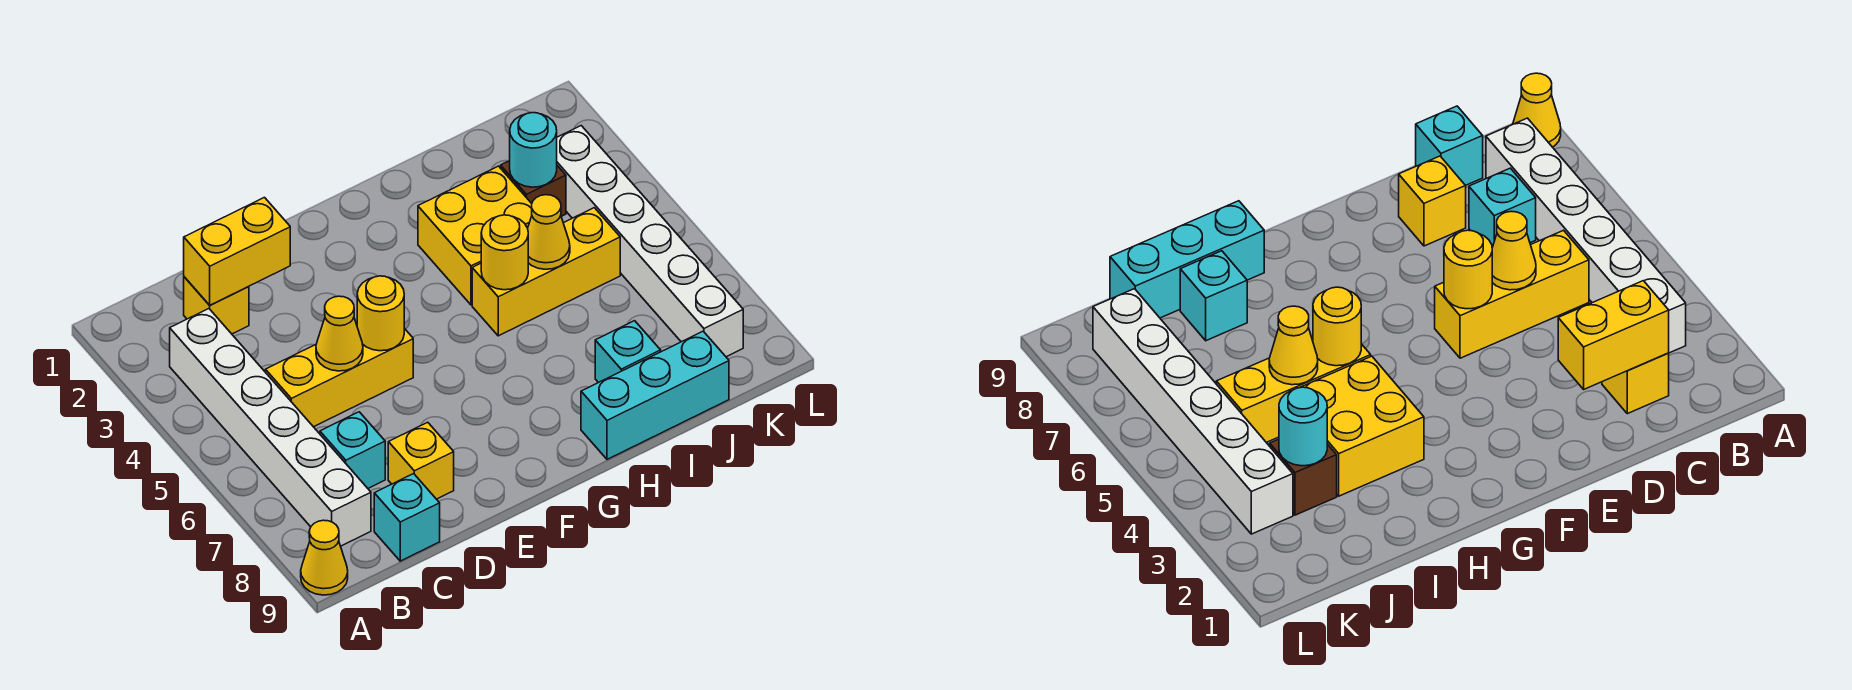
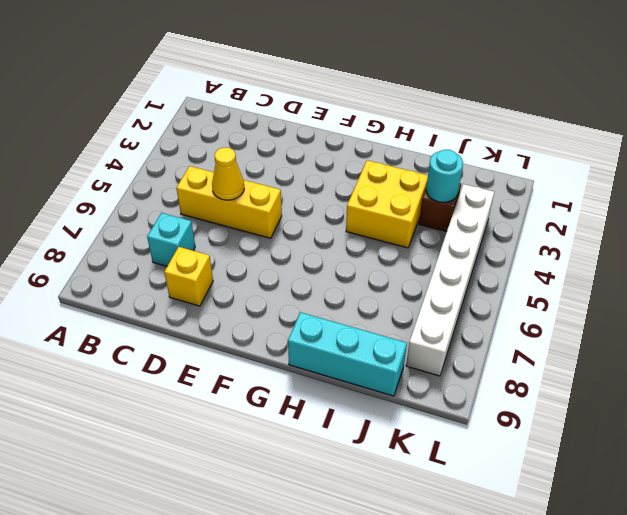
none -> yellow 1x1 cone [301,520,348,595]
none -> white 1x6 brick [170,309,371,546]
none -> yellow 1x1 brick [184,277,249,334]

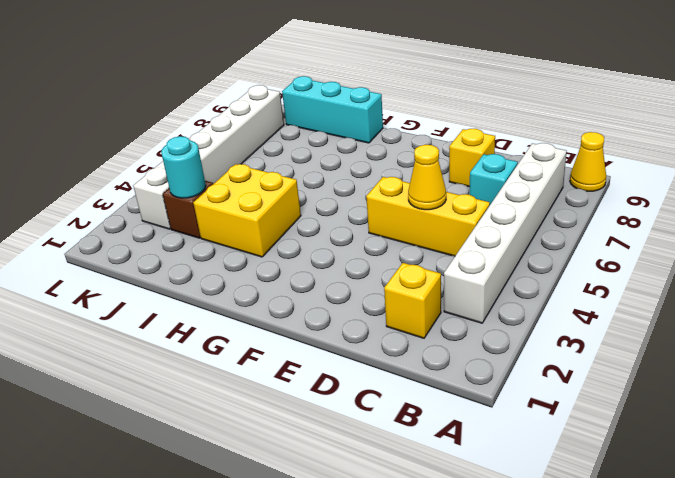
none -> cyan 1x1 brick [374,474,440,561]
none -> yellow 1x3 brick [472,208,620,336]
none -> cyan 1x1 brick [595,321,661,383]

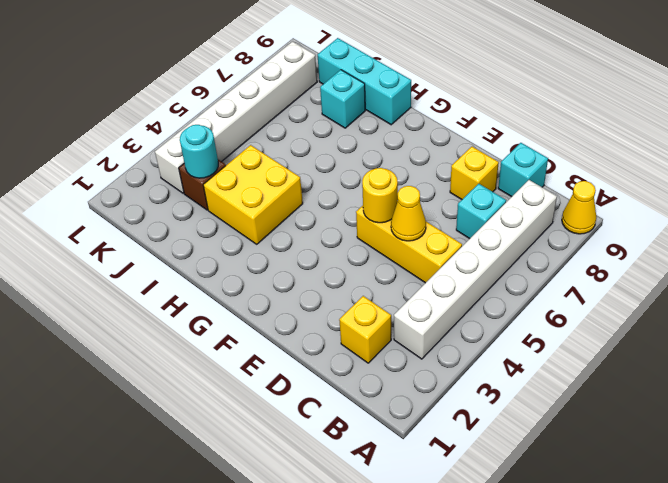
none -> yellow 1x3 brick [472,208,620,336]
none -> yellow 1x2 brick [184,198,290,305]
none -> yellow 1x1 round brick [481,215,528,290]

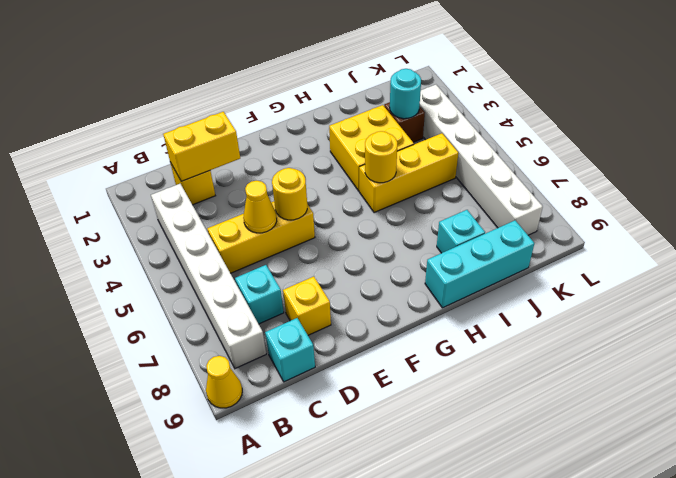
none -> yellow 1x1 cone [528,195,570,269]

